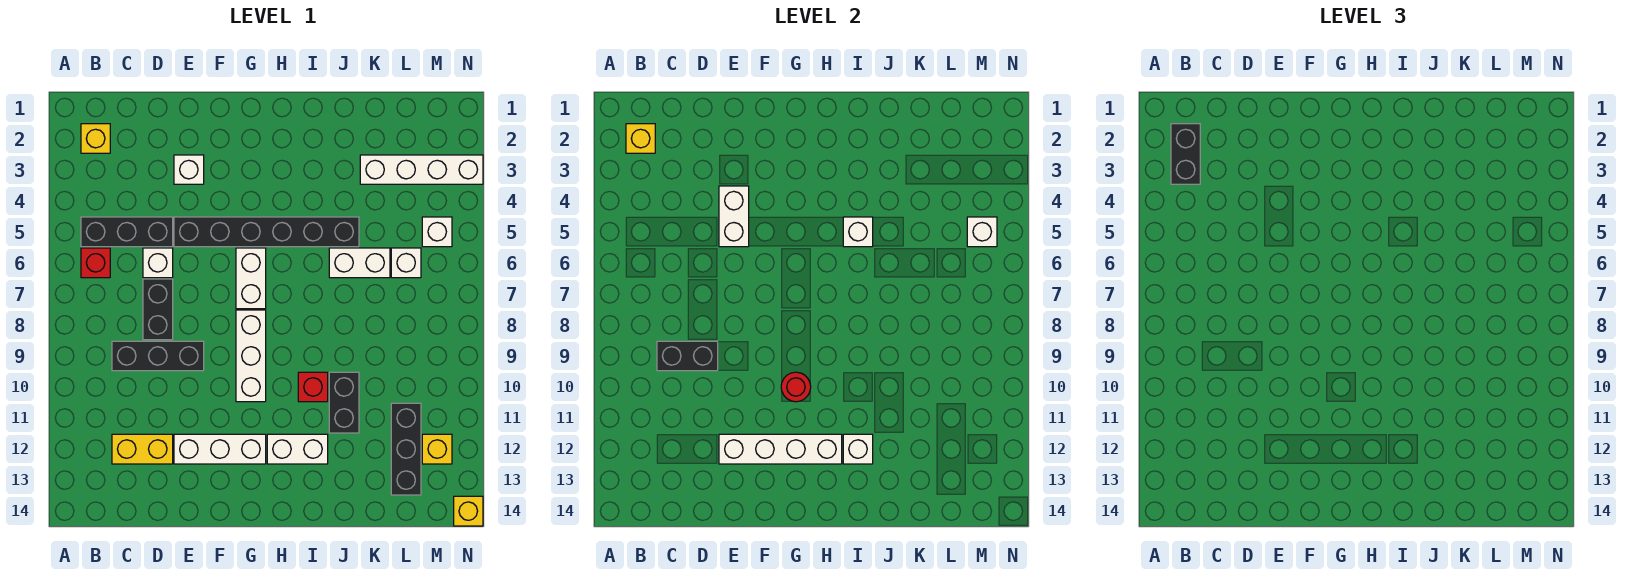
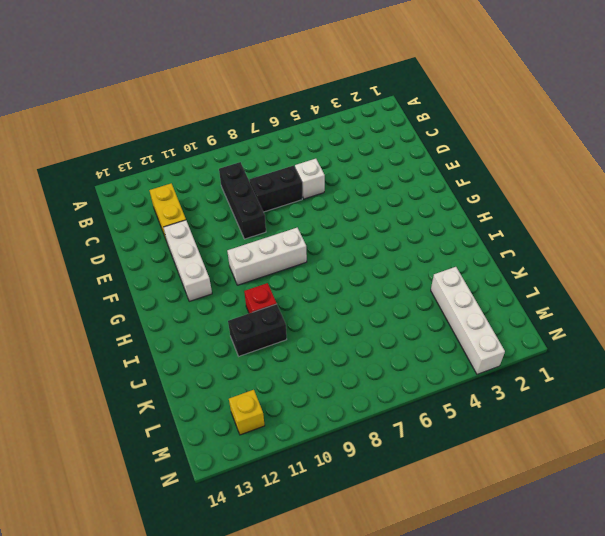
none -> yellow 1x1 brick [81,124,110,153]
none -> black 1x3 brick [81,217,173,247]
none -> red 1x1 brick [81,248,110,278]
none -> white 1x1 brick [174,155,204,184]

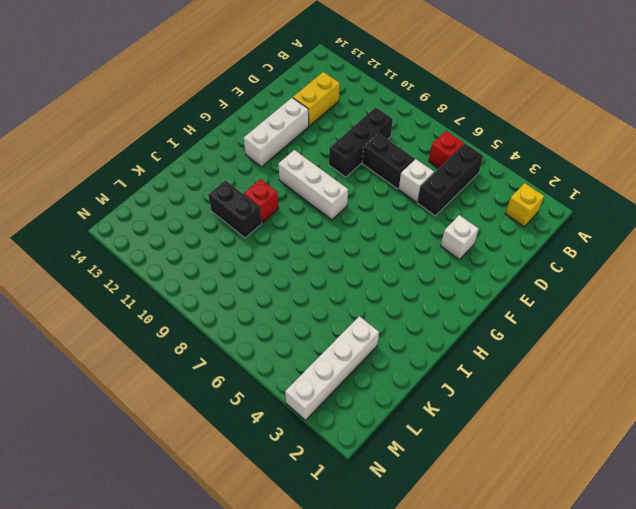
none -> black 1x6 brick [174,217,359,247]
none -> white 1x2 brick [236,248,266,309]
none -> white 1x2 brick [267,434,328,464]
none -> white 1x2 brick [329,248,390,278]

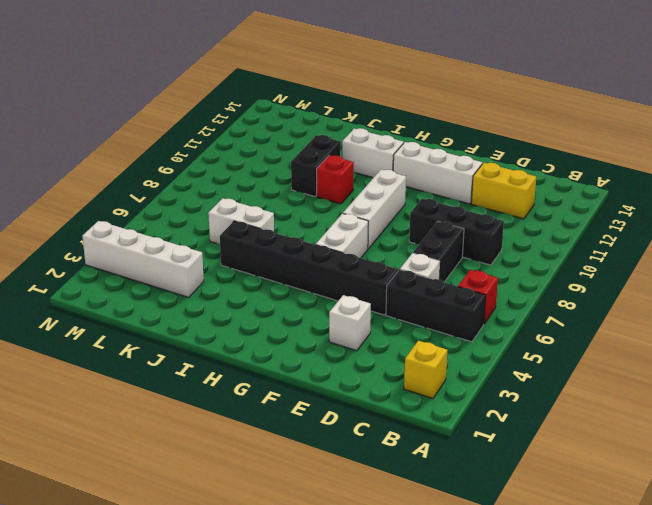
none -> white 1x1 brick [391,248,421,278]
none -> black 1x3 brick [391,403,421,495]
none -> white 1x1 brick [422,217,452,247]
none -> yellow 1x1 brick [422,434,452,464]

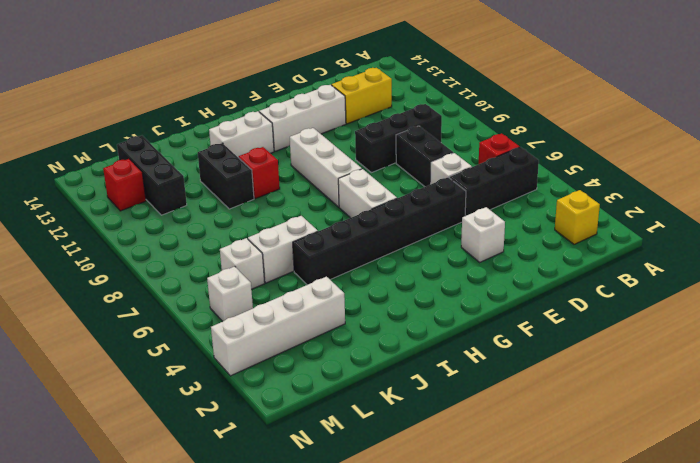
red 1x1 brick [103,159,146,211] -> yellow 1x1 brick [422,434,452,464]
none -> yellow 1x1 brick [454,496,483,526]
none -> yellow 1x1 brick [626,124,655,153]
none -> black 1x2 brick [657,341,718,371]
none -> white 1x2 brick [719,186,749,247]

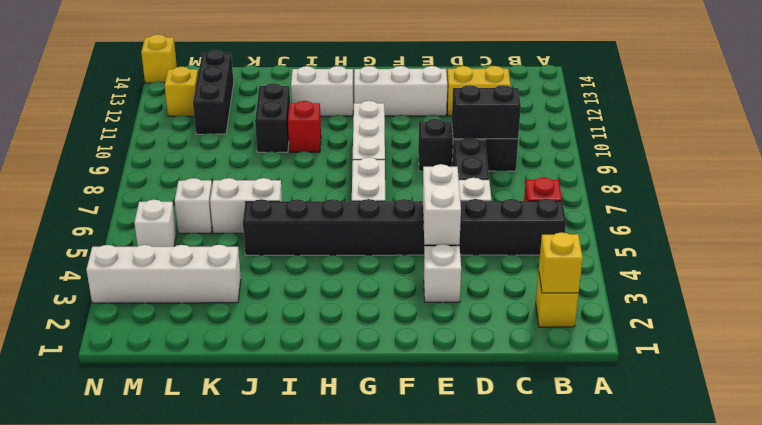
none -> white 1x4 brick [719,434,842,464]
none -> red 1x1 round brick [781,372,811,402]
none -> white 1x1 brick [843,217,873,247]
none -> white 1x1 brick [843,434,873,464]

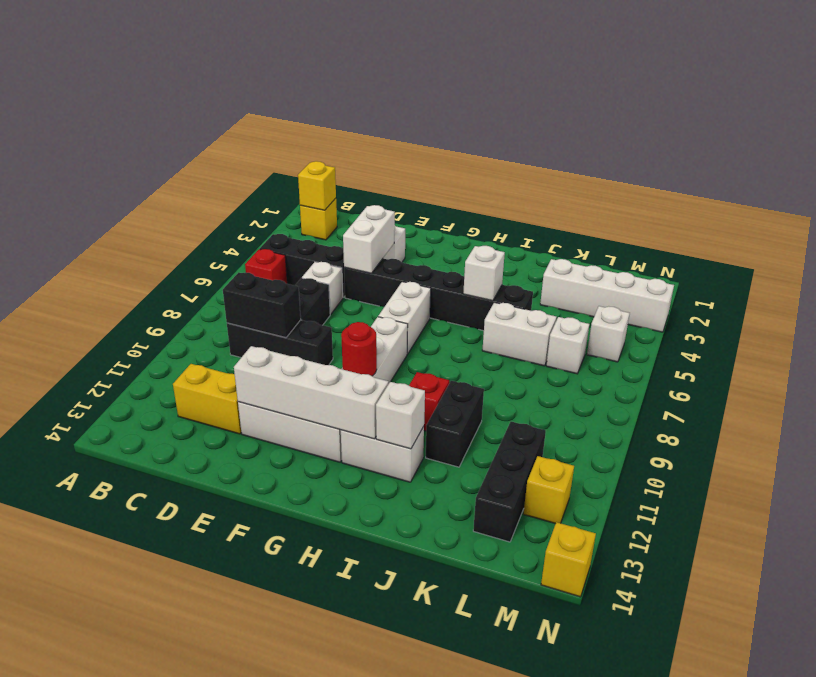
none -> white 1x1 brick [967,217,997,247]
none -> black 1x2 brick [1171,124,1200,184]

